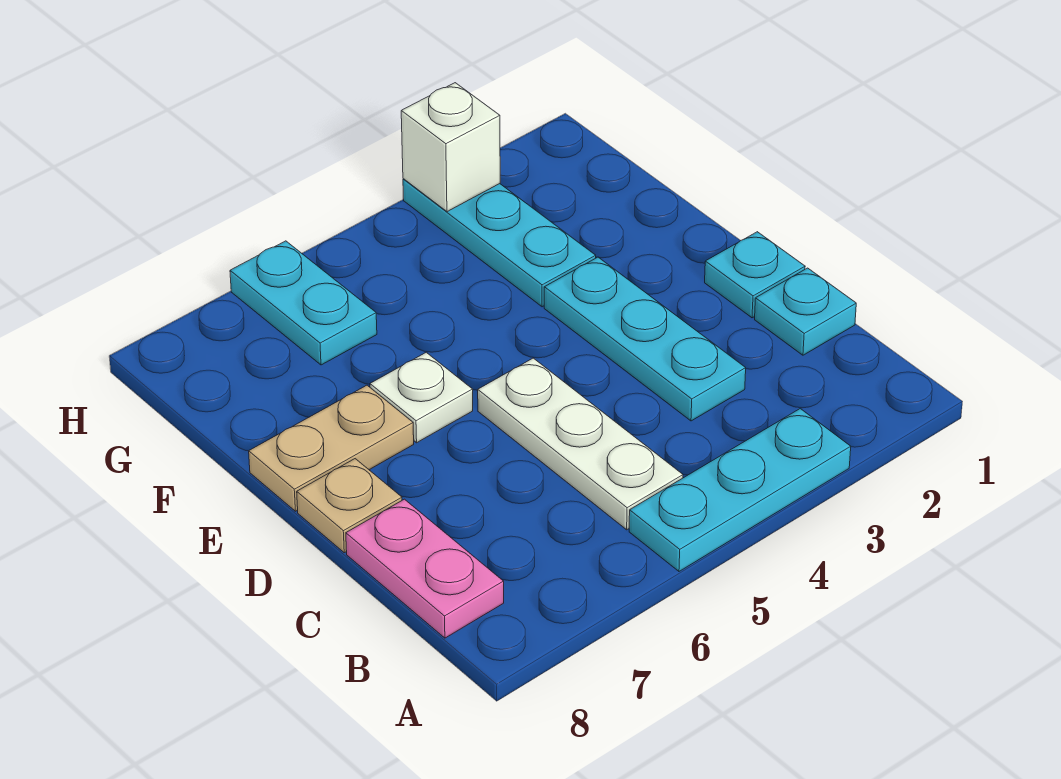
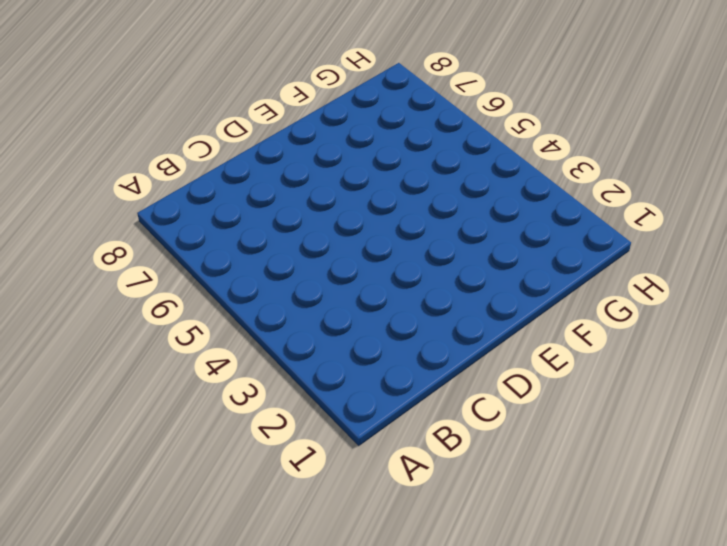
none -> cyan 1x3 plate [629,409,851,571]
none -> white 1x3 plate [478,358,683,530]
none -> pink 1x2 plate [346,499,504,638]

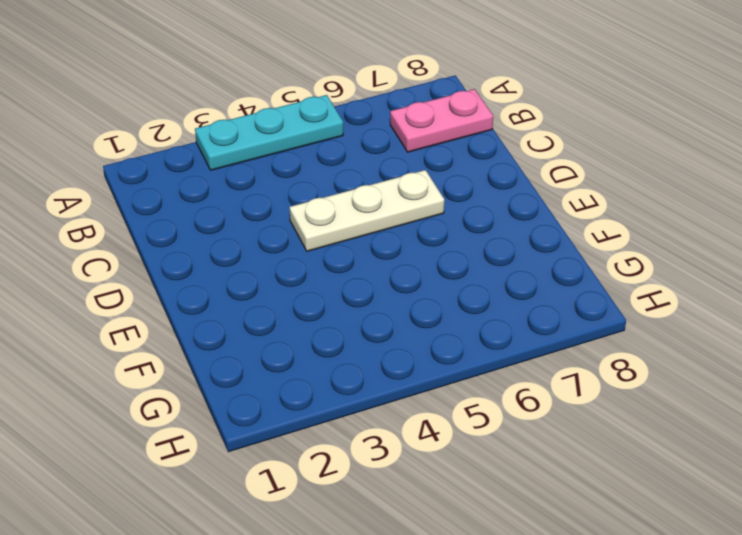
pink 1x2 plate [390,89,493,152] -> pink 1x2 plate turned to [346,499,504,638]
white 1x3 plate [290,170,444,251] -> white 1x3 plate turned to [478,358,683,530]
none -> cyan 1x1 plate [755,268,856,355]
none -> cyan 1x3 plate [544,257,746,421]
none -> cyan 1x1 plate [705,232,805,318]

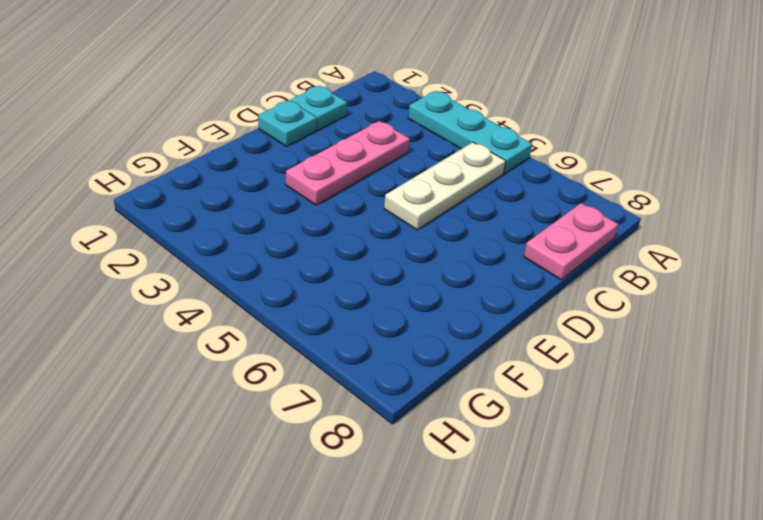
pink 1x3 plate [286,121,410,205] -> cyan 1x3 plate [544,257,746,421]
none -> tan 1x1 plate [297,459,402,553]
none -> white 1x1 plate [370,352,473,443]
none -> tan 1x2 plate [249,385,414,511]

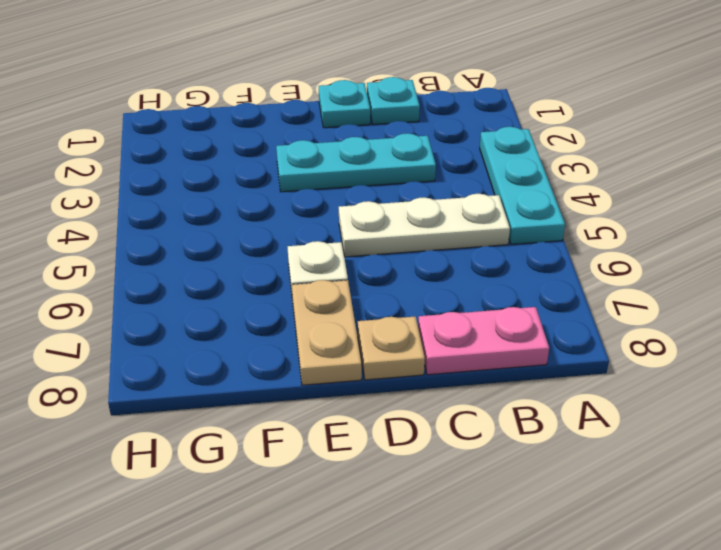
none -> cyan 1x3 plate [403,179,596,307]
none -> cyan 1x2 plate [230,241,377,365]
none -> white 1x1 brick [401,83,500,212]

